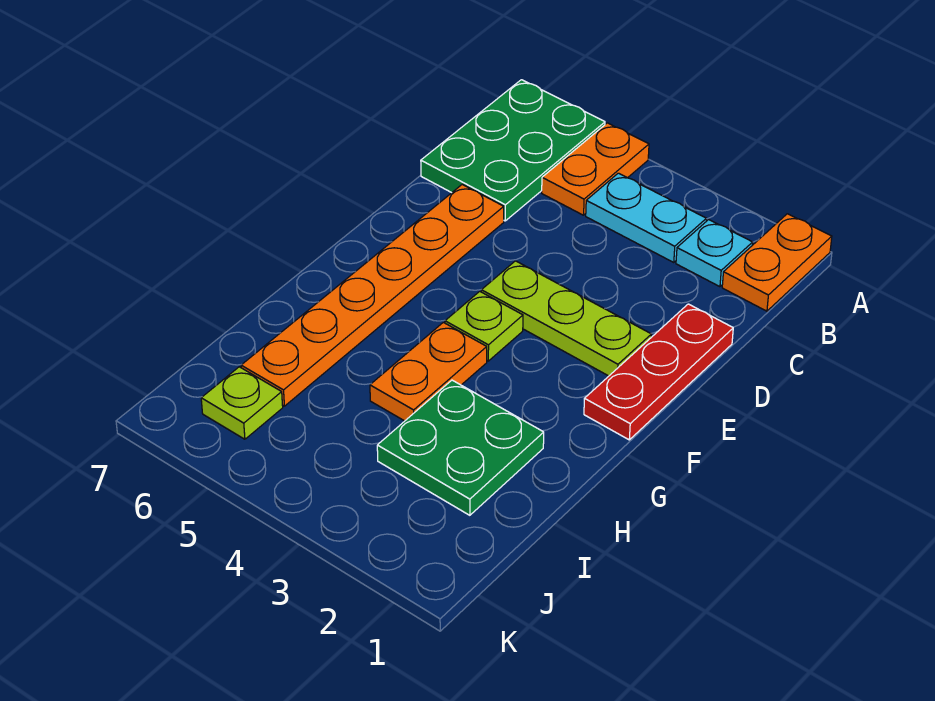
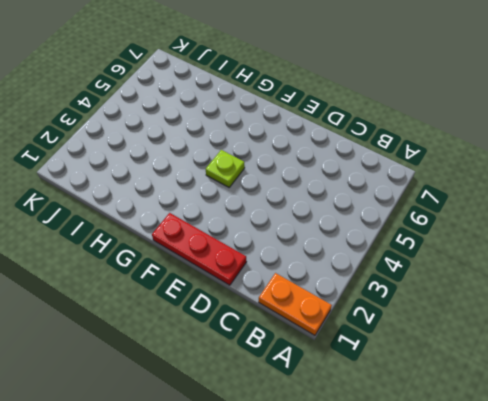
none -> orange 1x2 plate [542,123,649,215]
none -> green 2x3 plate [421,80,605,221]
none -> cyan 1x1 plate [676,220,753,287]

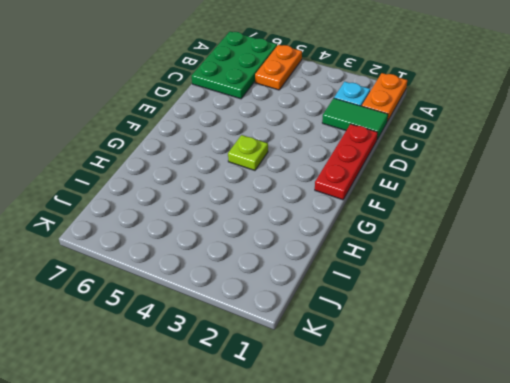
green 1x2 tile [322,98,388,139] -> none
none -> cyan 1x2 plate [586,173,706,262]
none -> orange 1x6 plate [241,184,504,406]
none -> lime 1x3 plate [481,261,651,376]

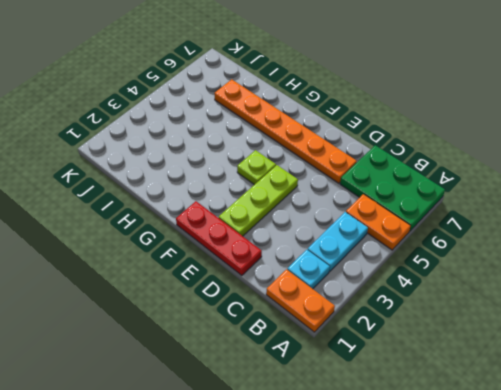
none -> orange 1x2 plate [370,322,487,421]
none -> green 2x2 plate [377,380,544,515]
none -> lime 1x1 plate [201,367,283,439]

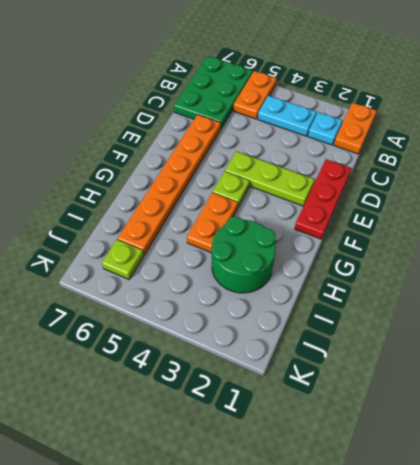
green 2x2 round brick [212,217,276,293] -> green 2x2 plate [377,380,544,515]

